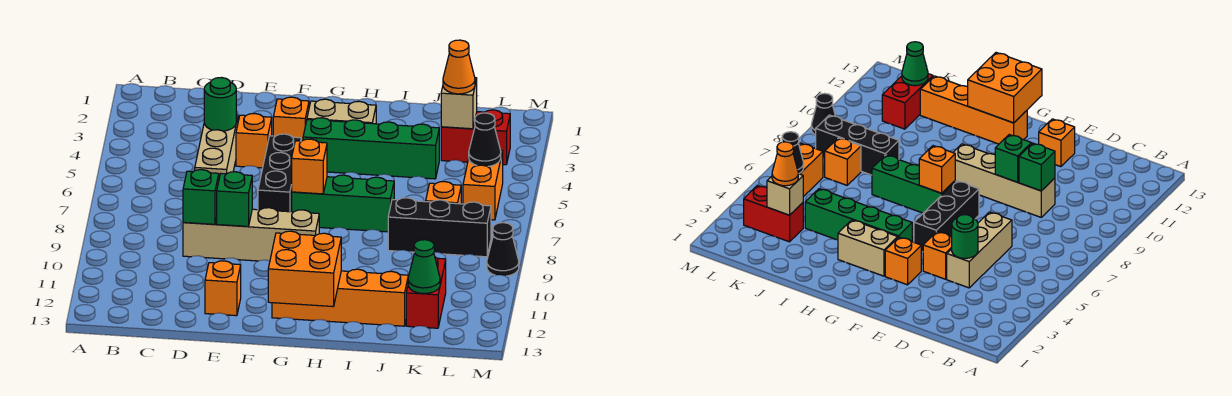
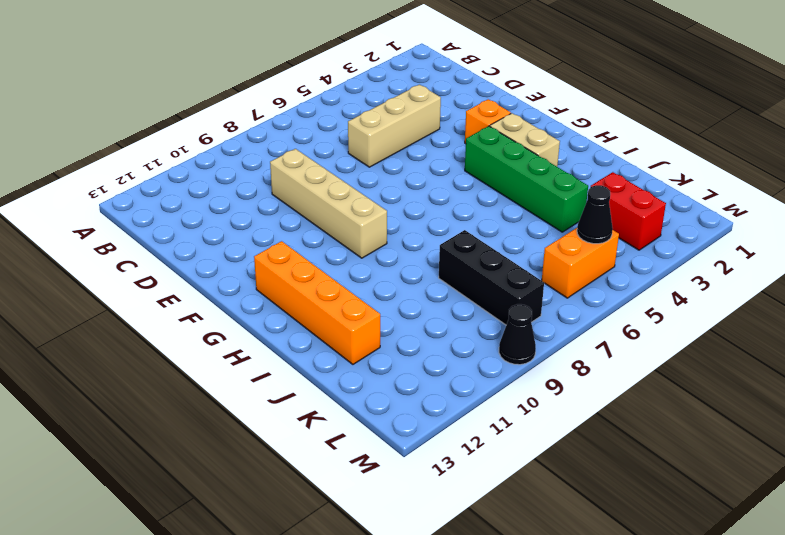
none -> orange 1x1 brick [236,114,272,168]
none -> orange 1x1 brick [205,261,241,316]
none -> black 1x3 brick [258,134,301,212]

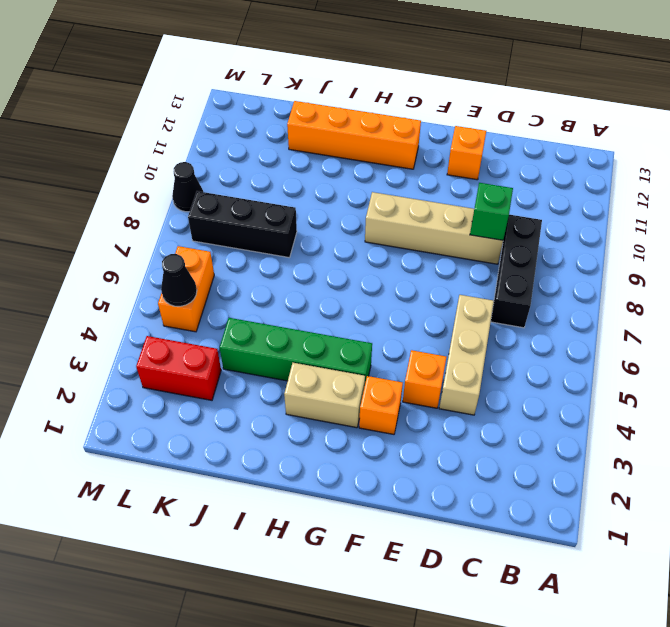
black 1x3 brick [491,215,542,328] -> black 1x3 brick moved to [258,134,301,212]
none -> green 1x3 brick [292,175,394,232]
none -> orange 1x1 brick [426,182,461,204]
none -> red 1x2 brick [406,257,446,328]

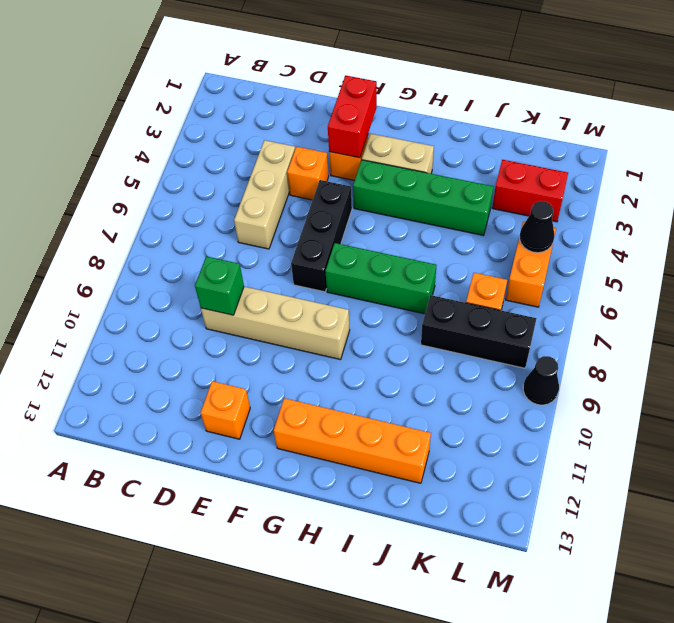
red 1x2 brick [328,75,377,158] -> red 1x2 brick moved to [406,257,446,328]
none -> green 1x1 round brick [204,78,236,131]
none -> green 1x1 brick [217,172,252,226]
none -> orange 1x1 brick [292,139,327,194]

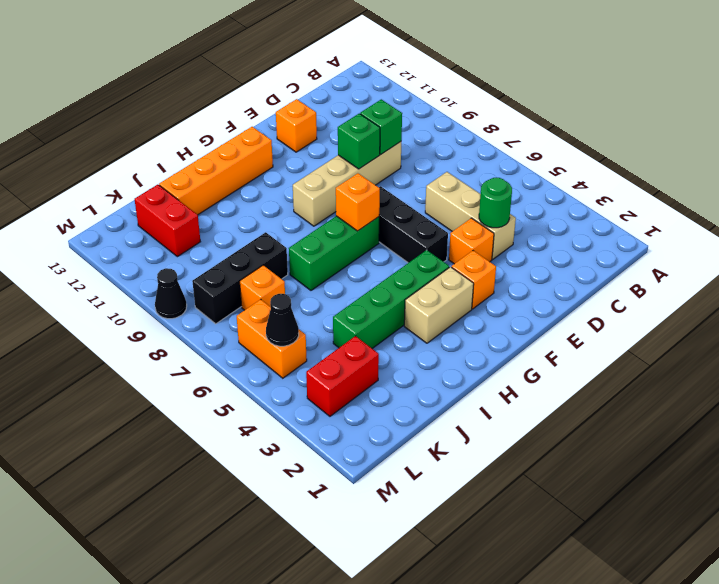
none -> orange 2x2 brick [268,231,341,307]
none -> tan 1x1 brick [441,78,477,129]
none -> green 1x1 cone [408,240,440,294]

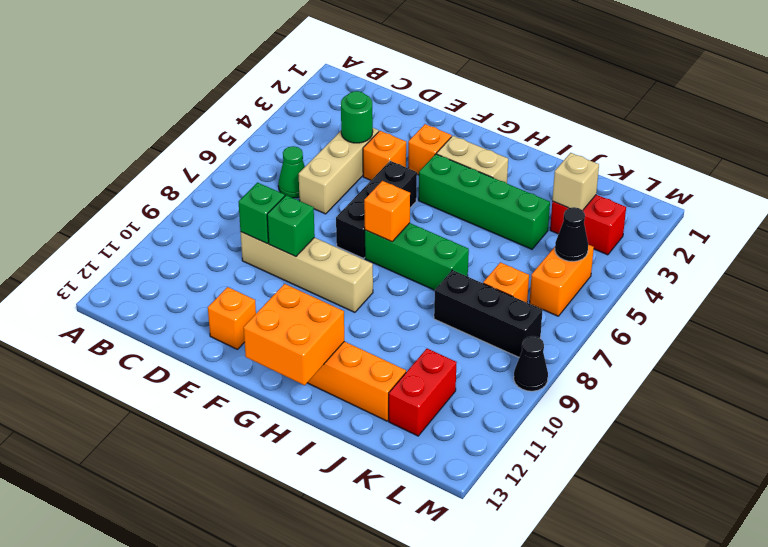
green 1x1 cone [278,146,305,198] -> green 1x1 cone moved to [408,240,440,294]
none -> orange 1x1 cone [443,40,475,94]

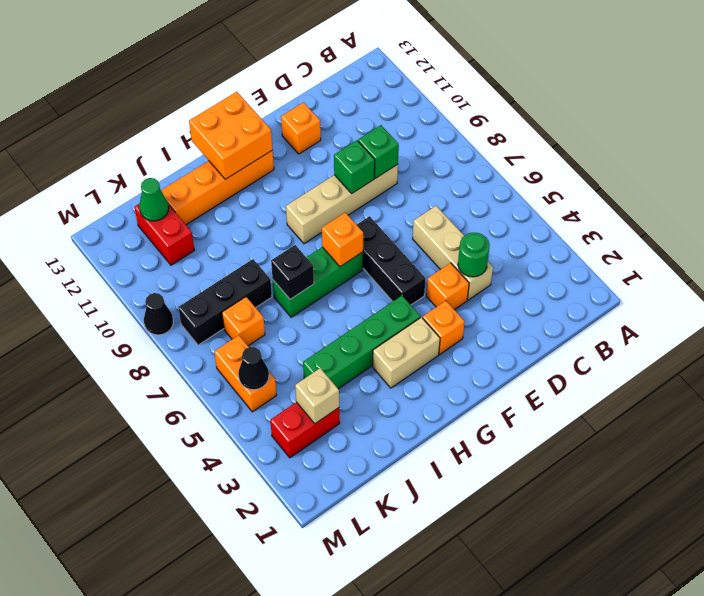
black 1x1 brick [271,245,314,299] -> none
none -> orange 1x1 cone [443,40,475,94]

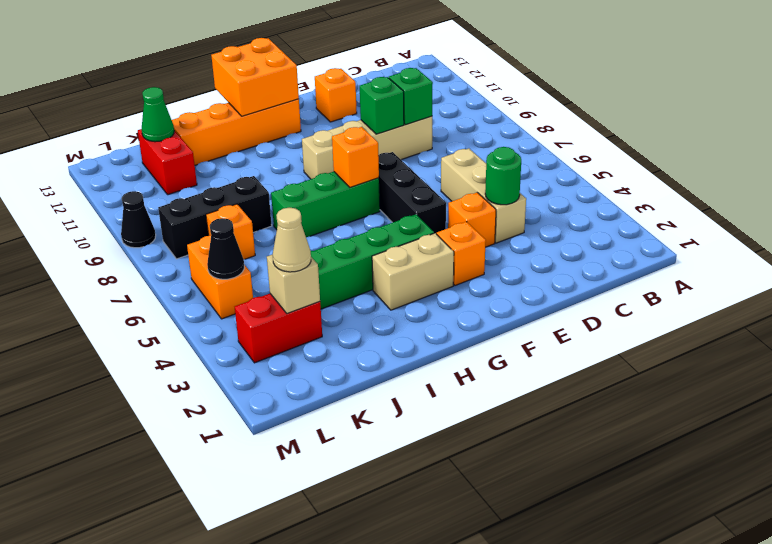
tan 1x1 cone [273,208,311,272] -> orange 1x1 cone [443,40,475,94]

